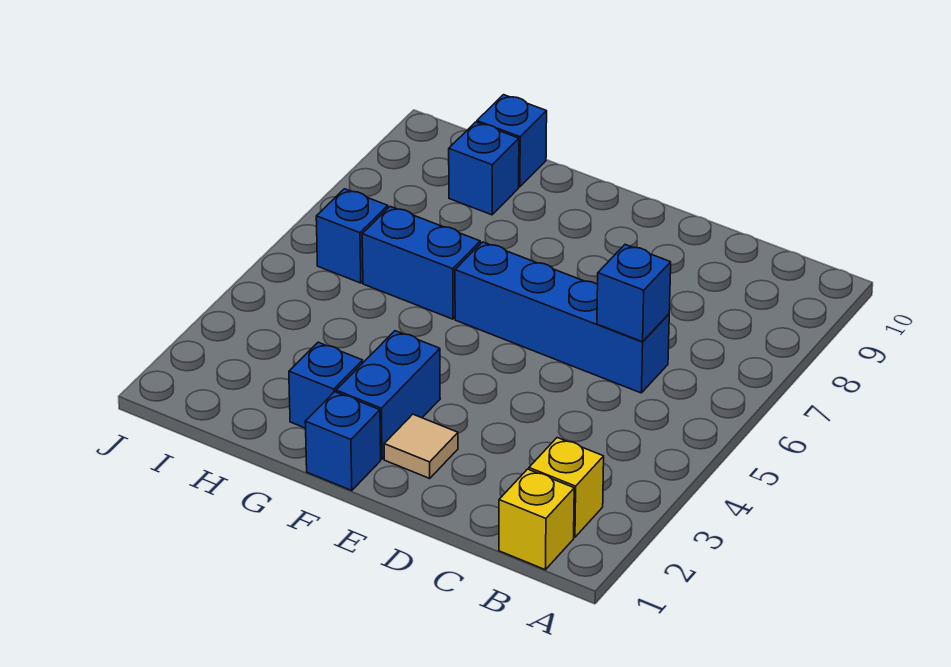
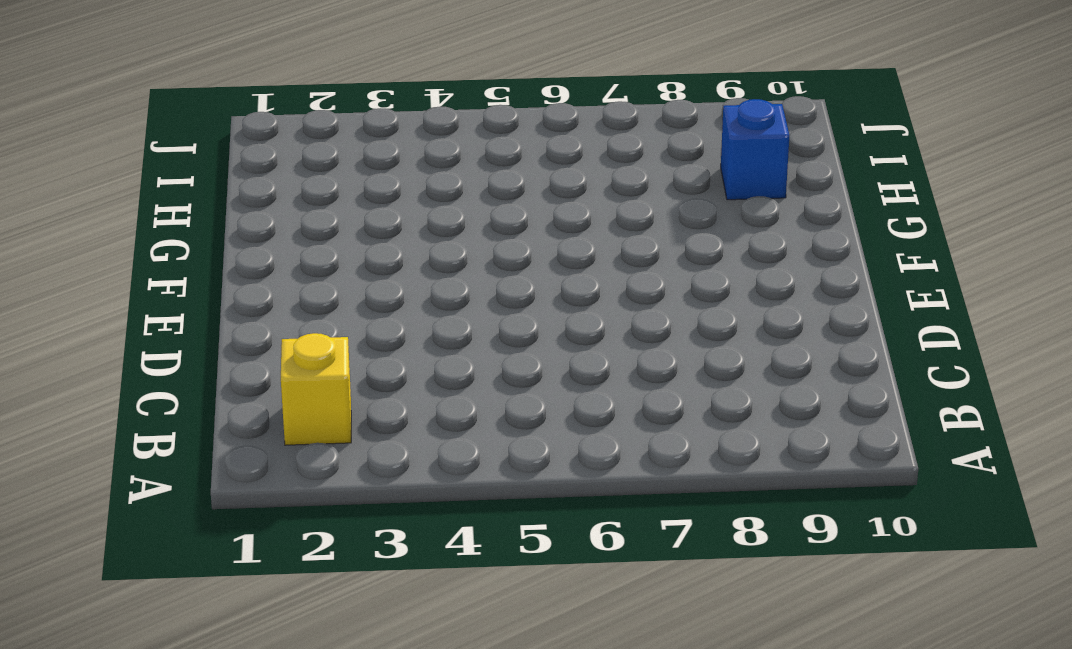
none -> yellow 1x1 brick [499,469,574,570]
none -> blue 1x4 brick [455,242,669,393]
none -> tan 1x1 tile [384,414,458,478]

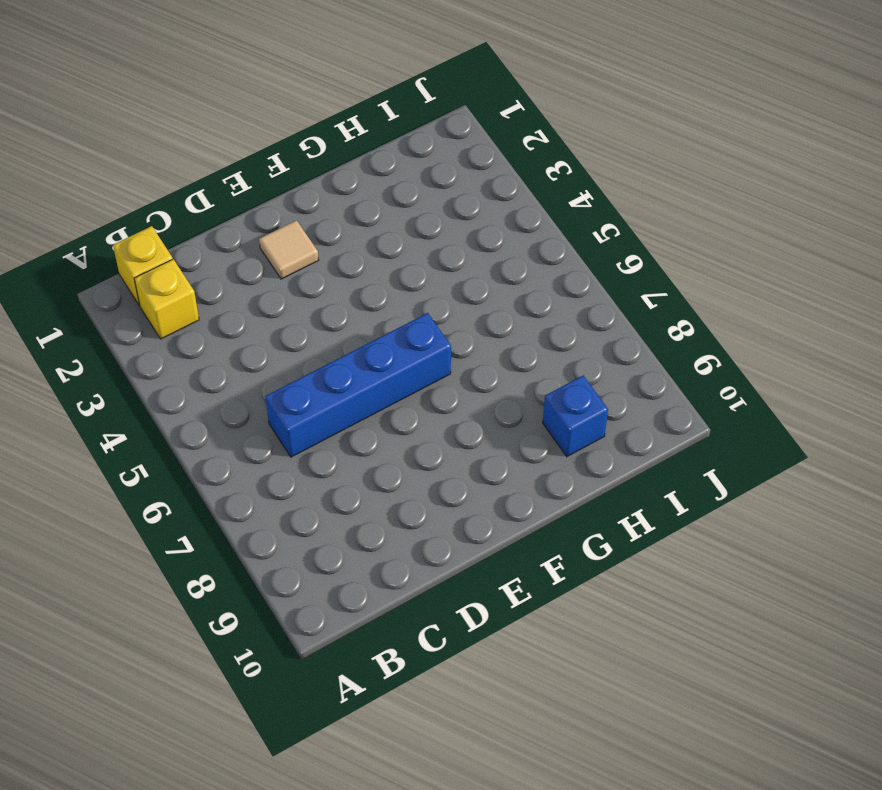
none -> blue 1x1 brick [305,392,381,491]
none -> blue 1x2 brick [336,331,440,459]
none -> blue 1x1 brick [289,342,363,428]

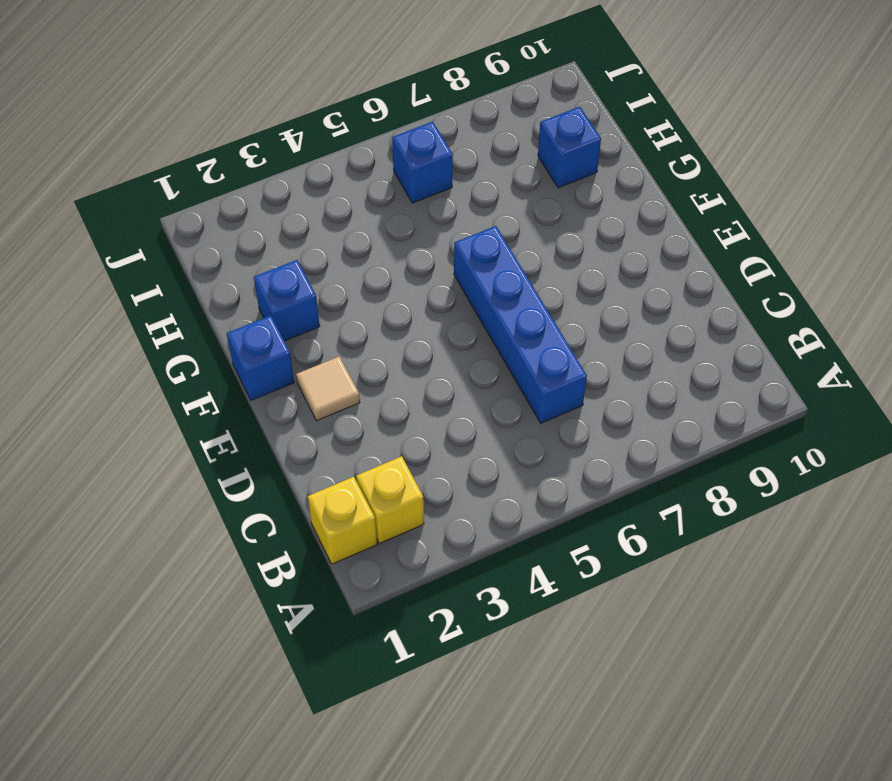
none -> blue 1x2 brick [336,331,440,459]
none -> blue 1x2 brick [362,206,480,319]
none -> blue 1x1 brick [477,95,547,187]

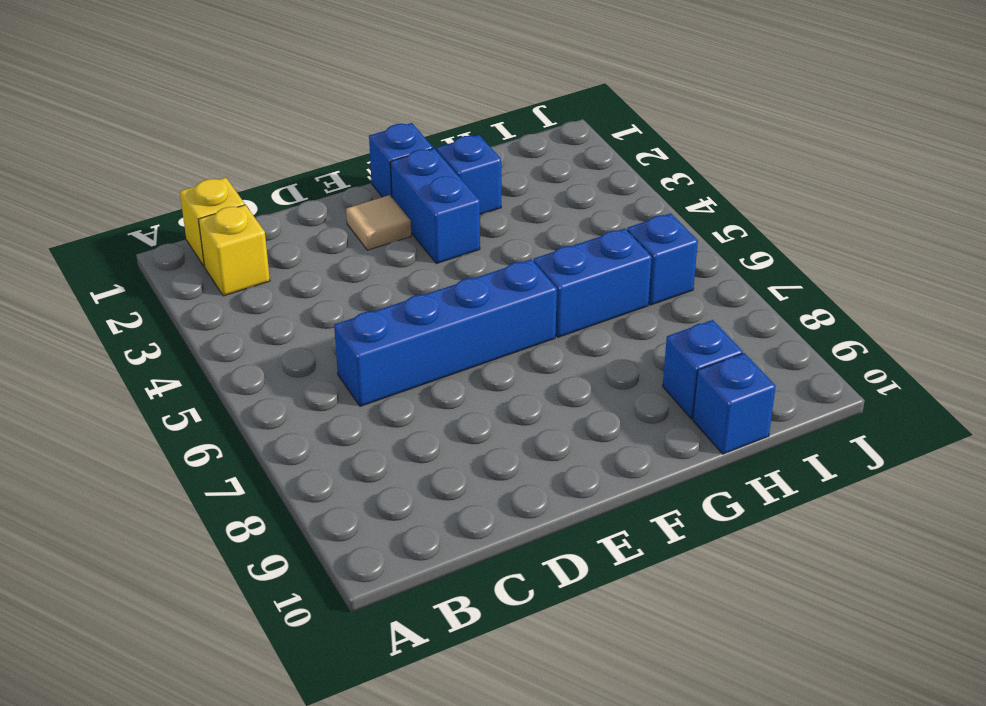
none -> blue 1x1 brick [597,245,671,342]

